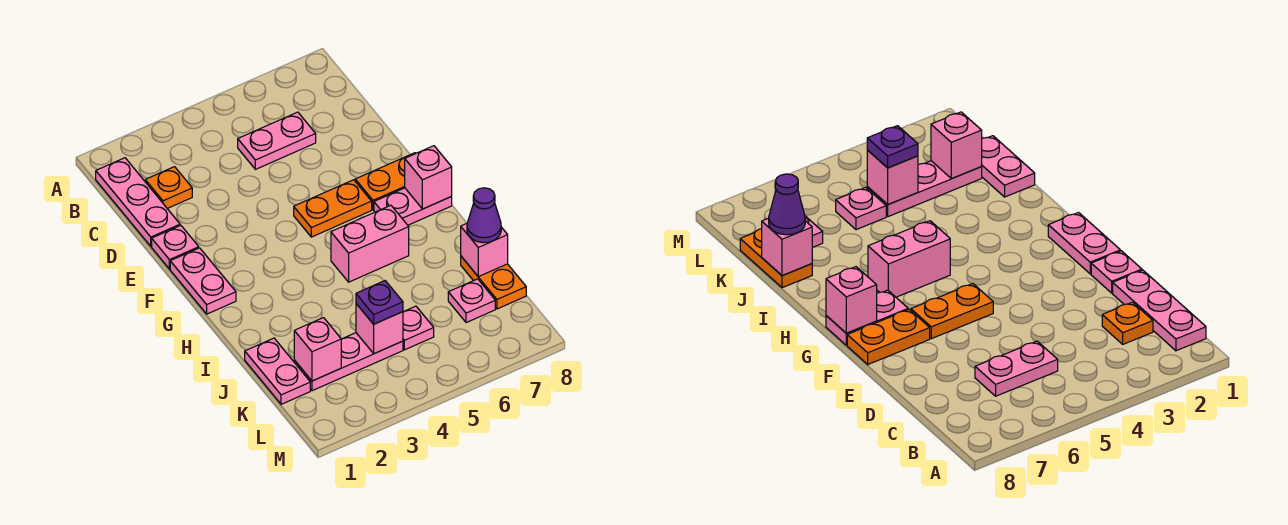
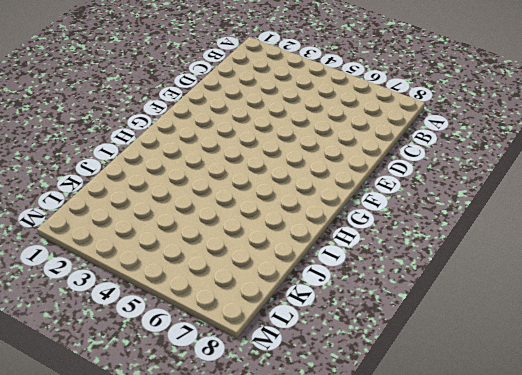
none -> pink 1x3 plate [96,158,180,246]
none -> orange 1x1 plate [145,167,192,208]
none -> pink 1x2 plate [238,112,316,169]

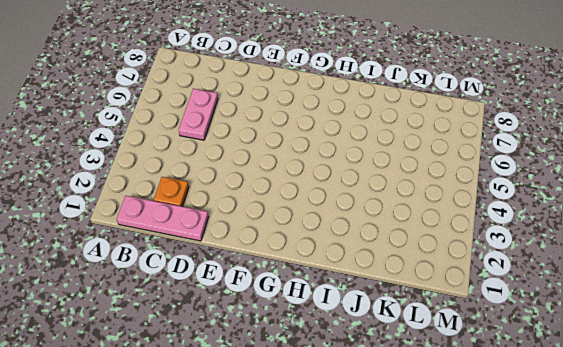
none -> pink 1x1 plate [152,225,199,269]
none -> pink 1x2 plate [170,248,236,314]
none -> orange 1x2 plate [294,180,372,237]

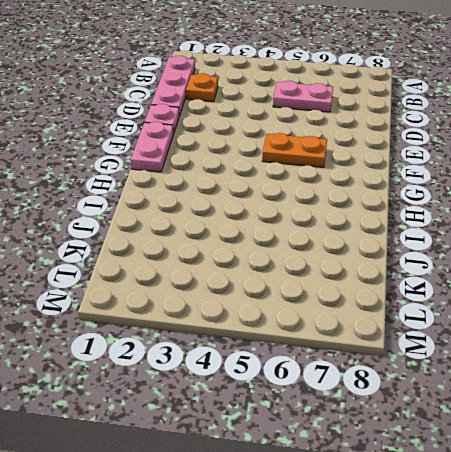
none -> orange 1x2 plate [355,153,416,210]
none -> pink 1x2 plate [374,188,452,225]
none -> pink 1x2 brick [331,205,409,282]

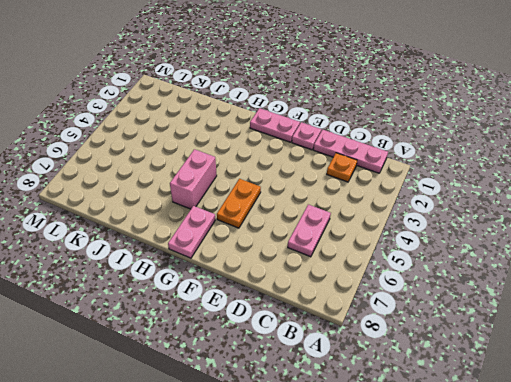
none -> orange 1x2 plate [355,153,416,210]
none -> pink 1x2 plate [245,338,310,404]
none -> orange 1x2 plate [461,256,526,309]

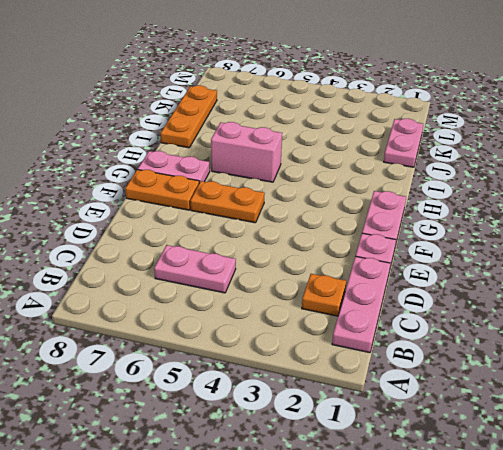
orange 1x3 plate [161,85,217,148] -> orange 1x2 plate [461,256,526,309]
none -> pink 1x3 plate [294,333,403,391]
none -> pink 1x1 plate [403,306,434,350]
none -> pink 1x1 plate [448,279,495,323]

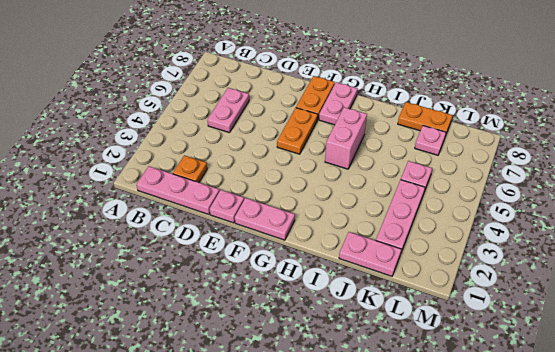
none -> pink 1x1 brick [405,146,452,209]
none -> pink 1x1 brick [461,224,508,277]
none -> pink 1x1 brick [294,318,341,381]

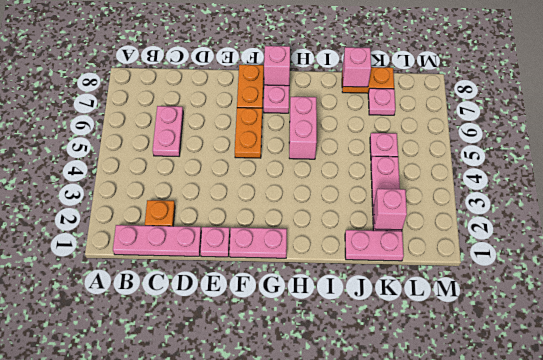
none -> pink 1x1 brick [356,304,403,354]
none -> purple 1x1 cone [467,188,501,243]
none -> purple 1x1 plate [356,281,403,324]

